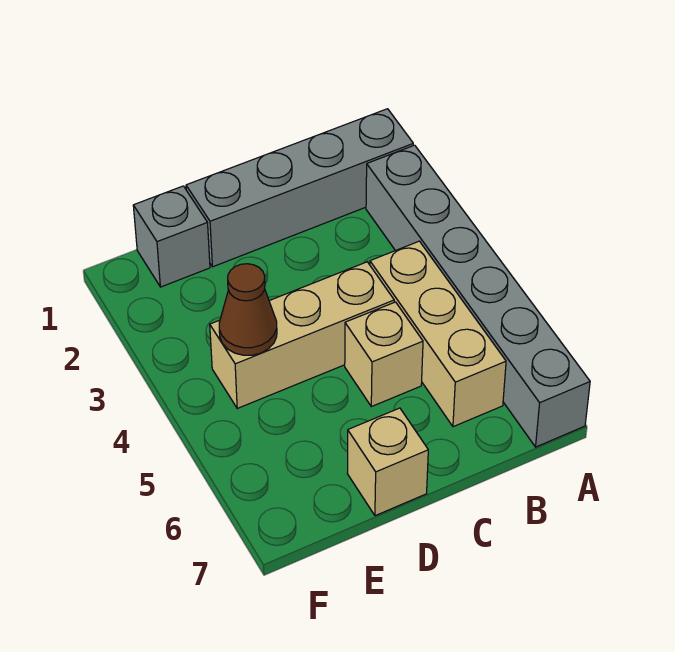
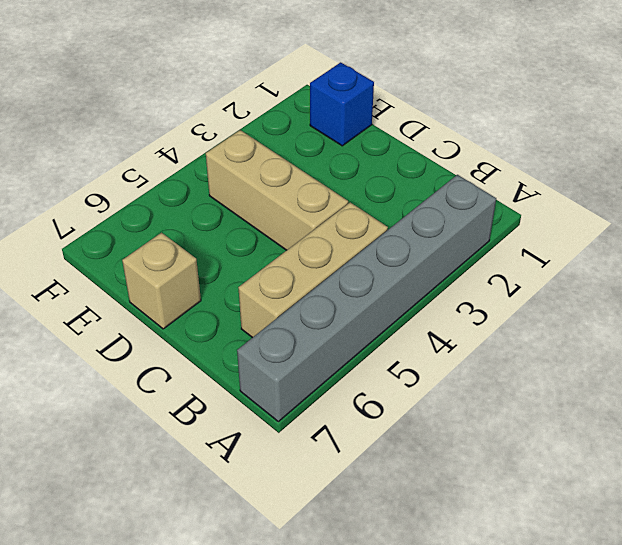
blue 1x1 brick [310,62,374,146] -> grey 1x1 brick [133,186,210,287]
none -> grey 1x4 brick [186,109,413,267]
none -> tan 1x1 brick [345,302,423,407]

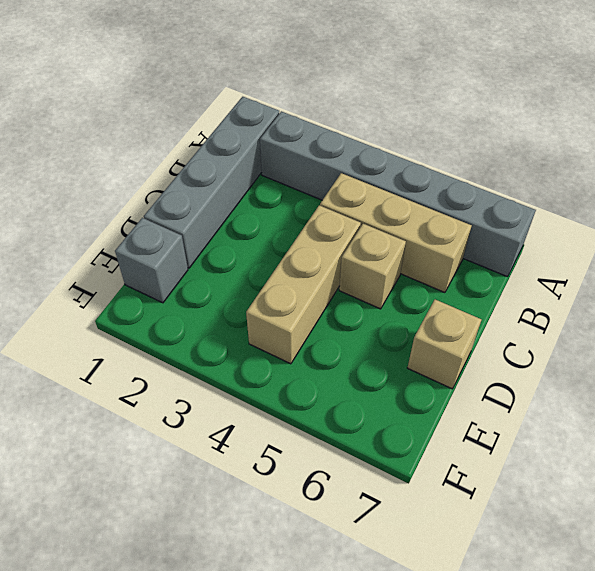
none -> brown 1x1 cone [219,264,277,355]

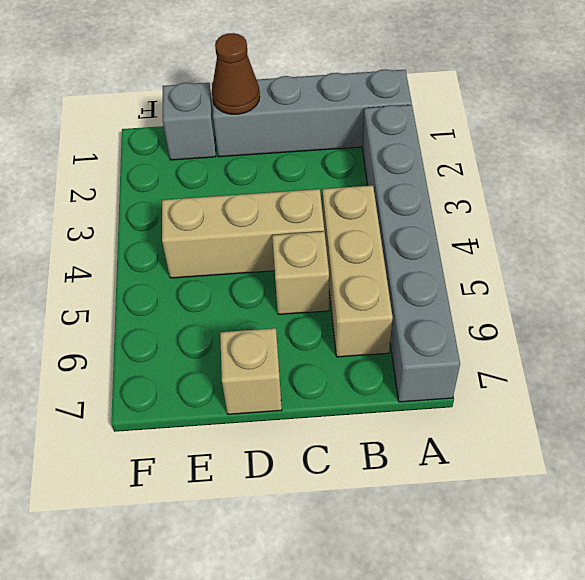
brown 1x1 cone [212,33,260,114] -> brown 1x1 cone moved to [219,264,277,355]

